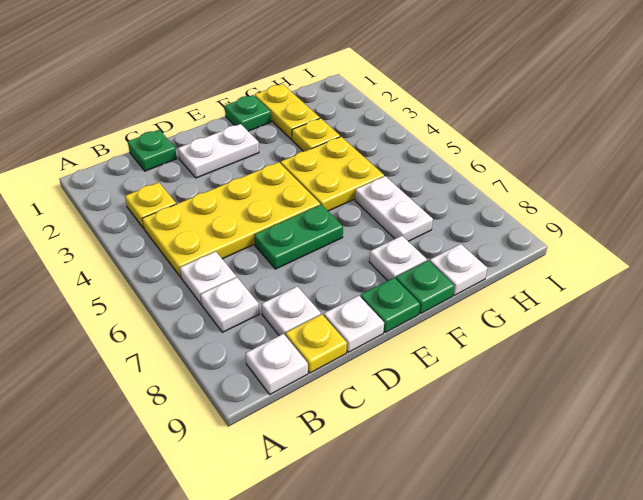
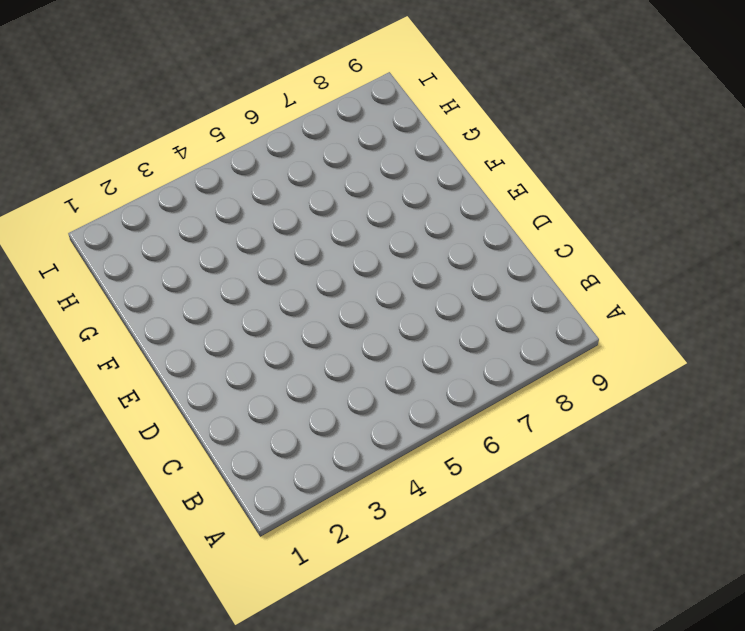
none -> yellow 1x1 plate [125,182,176,228]
none -> yellow 2x4 plate [142,162,320,277]
none -> white 1x1 plate [180,252,236,304]

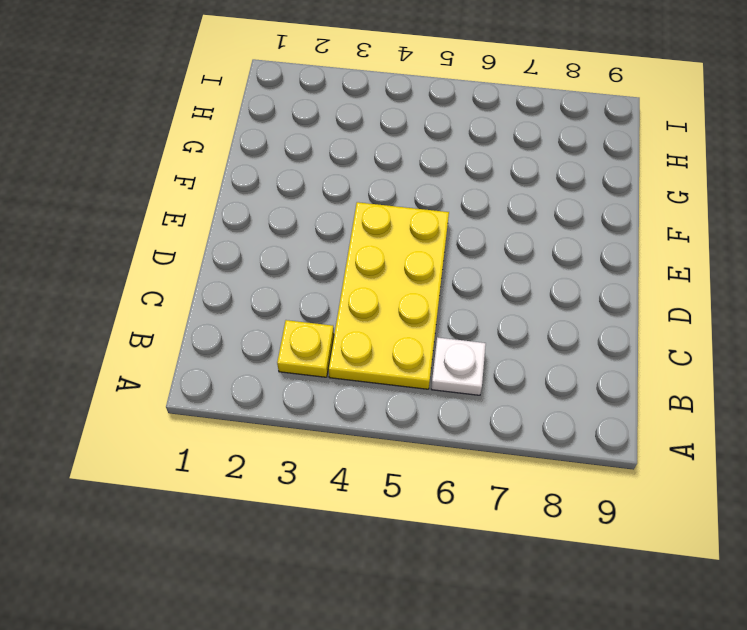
none -> white 1x1 plate [200,277,259,332]
none -> white 1x1 plate [245,334,308,394]
none -> green 1x1 plate [128,130,177,171]

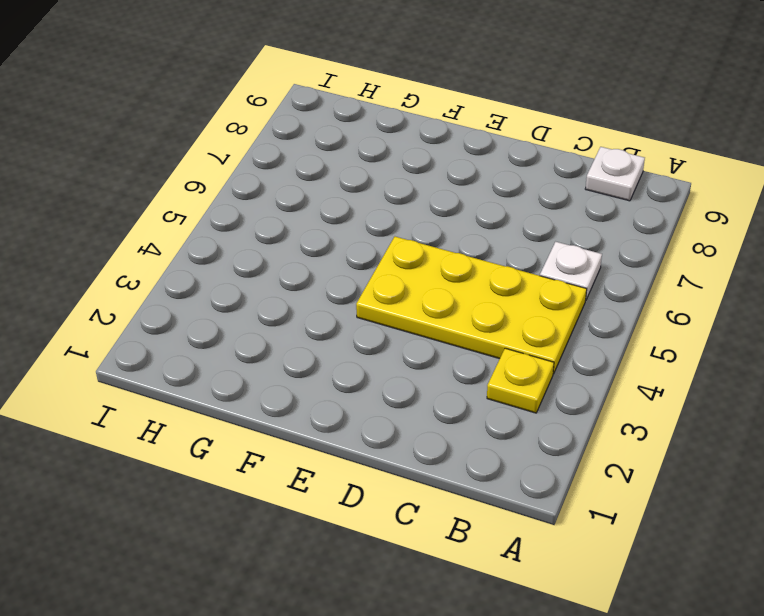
none -> white 1x1 plate [200,277,259,332]
none -> green 1x1 plate [128,130,177,171]
none -> white 1x1 plate [262,286,321,336]

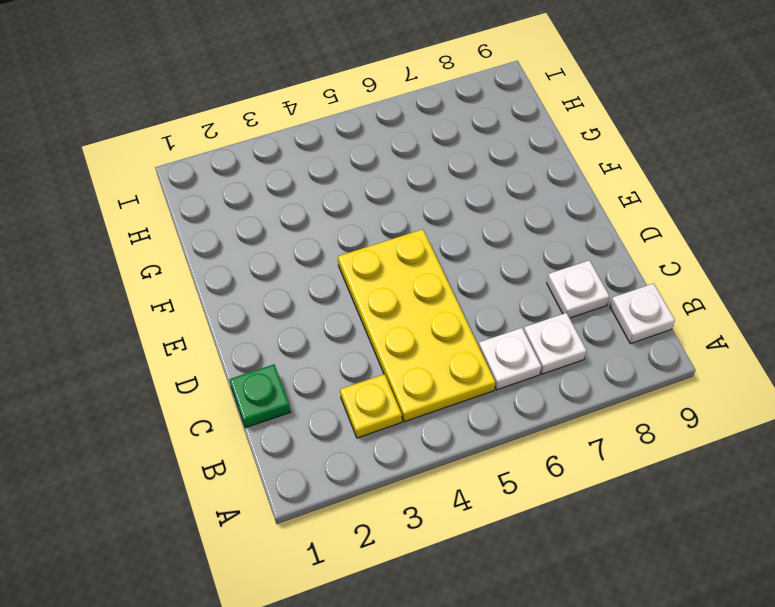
none -> yellow 1x1 plate [285,314,347,373]
none -> white 1x2 plate [178,124,259,178]
none -> green 1x2 plate [254,205,343,269]

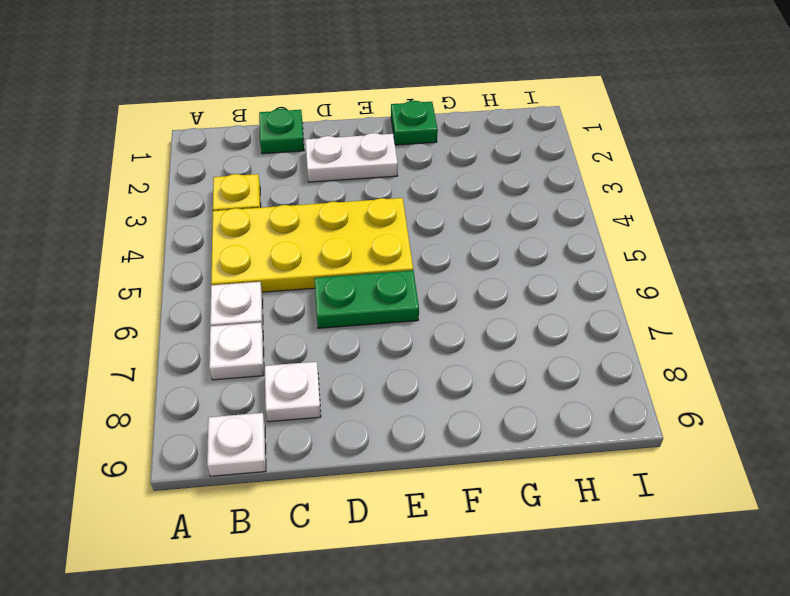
none -> yellow 1x1 plate [285,314,347,373]
none -> white 1x1 plate [324,296,384,352]
none -> green 1x1 plate [361,278,420,333]

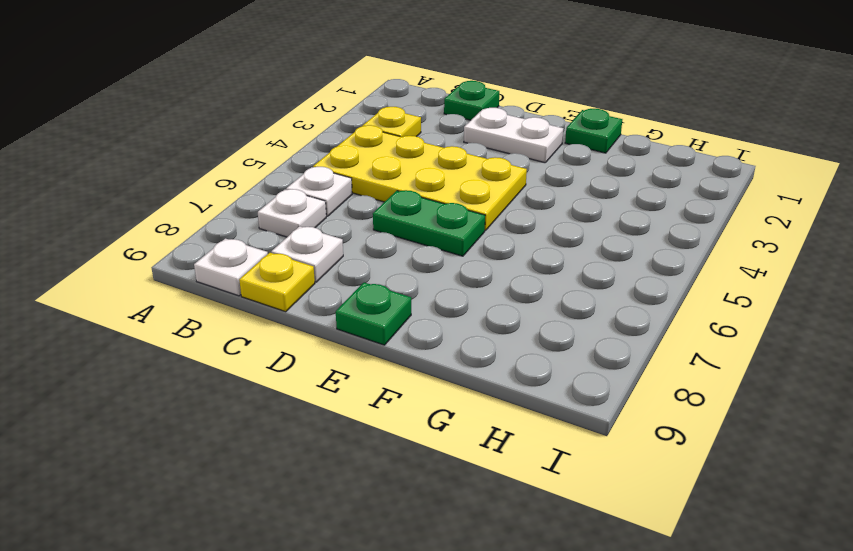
none -> white 1x1 plate [324,296,384,352]
none -> yellow 2x2 plate [281,137,384,211]
none -> white 1x1 plate [369,236,427,281]

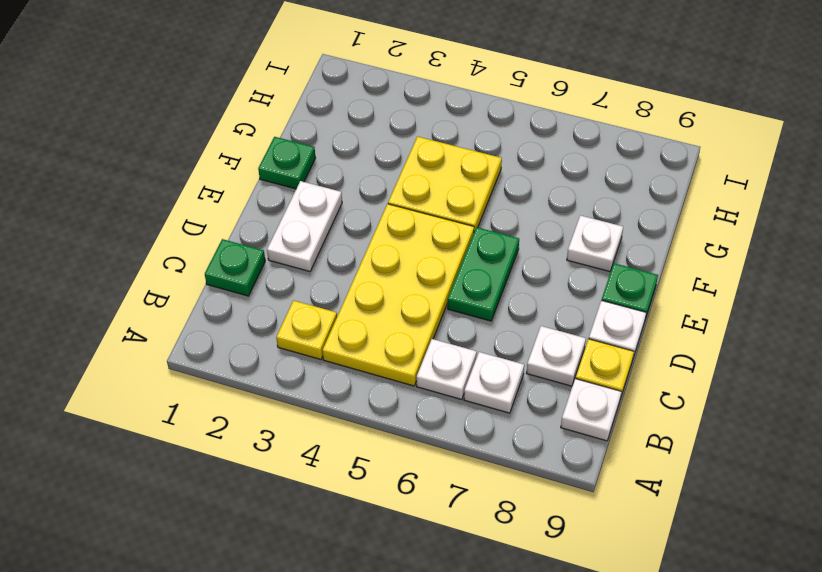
none -> green 1x1 plate [396,261,454,314]
none -> yellow 1x2 plate [255,84,320,140]
none -> yellow 1x1 plate [292,118,340,151]

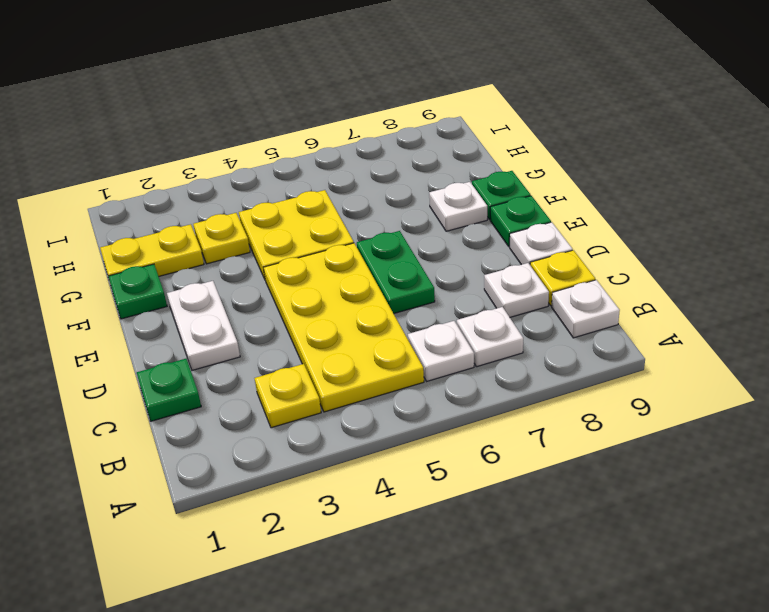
none -> white 1x2 plate [355,176,433,241]
none -> white 1x1 plate [430,244,487,295]

